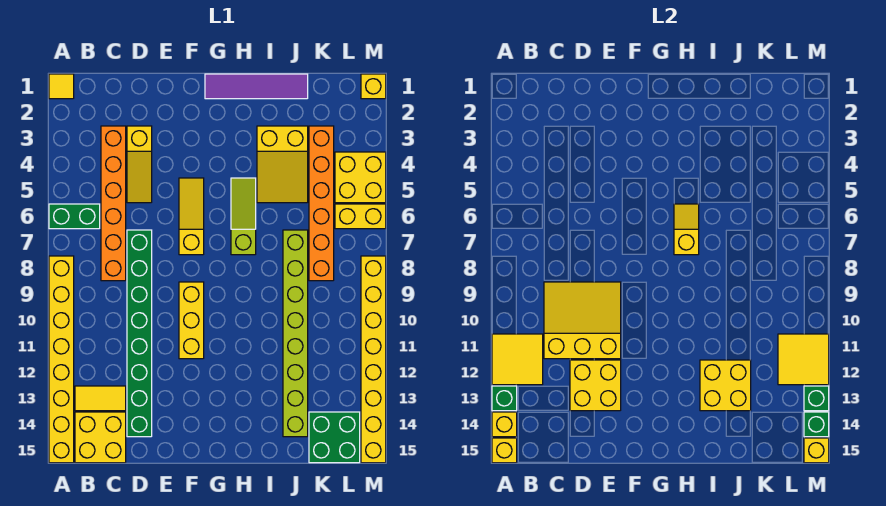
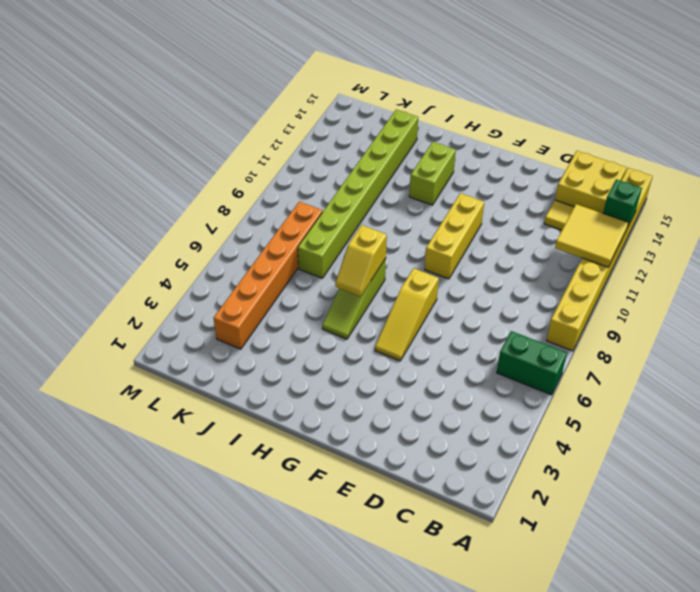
lime 1x2 brick [409,142,456,205] -> none
none -> yellow 1x1 tile [49,74,74,99]
none -> orange 1x6 brick [101,126,126,281]
none -> yellow 1x3 slope [127,126,152,203]
none -> green 1x8 brick [127,230,152,437]

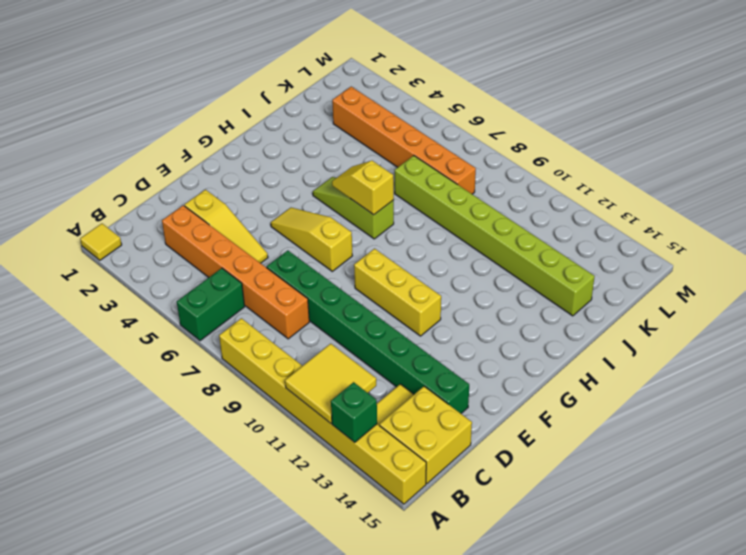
none -> purple 1x4 tile [205,74,308,99]
none -> yellow 2x3 slope [257,126,308,203]
none -> green 2x2 brick [309,412,360,463]
none -> yellow 2x2 brick [335,152,386,203]

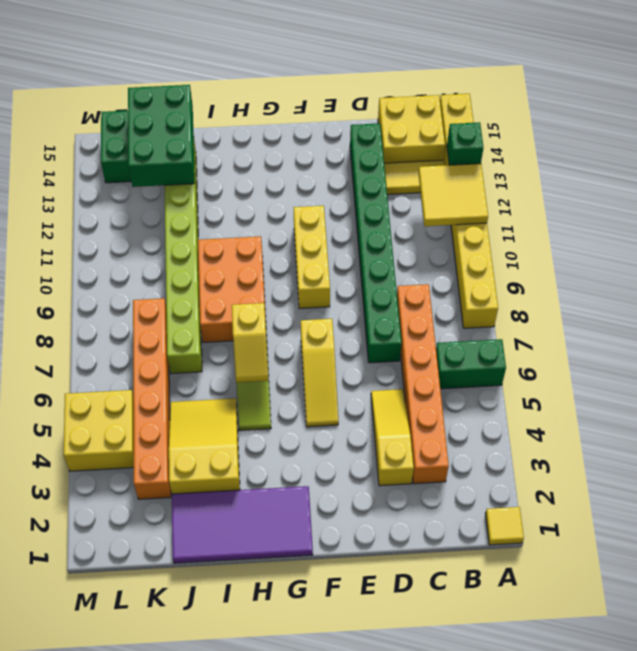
purple 2x4 tile [172,486,313,563] -> purple 1x4 tile [205,74,308,99]
orange 2x3 brick [198,236,266,342] -> none
green 2x3 brick [128,85,195,187] -> yellow 2x2 brick [700,360,751,411]
none -> yellow 1x2 brick [335,204,386,229]
none -> yellow 1x1 brick [361,74,386,99]
none -> yellow 1x8 brick [361,256,386,463]
none -> yellow 1x1 brick [492,412,517,437]

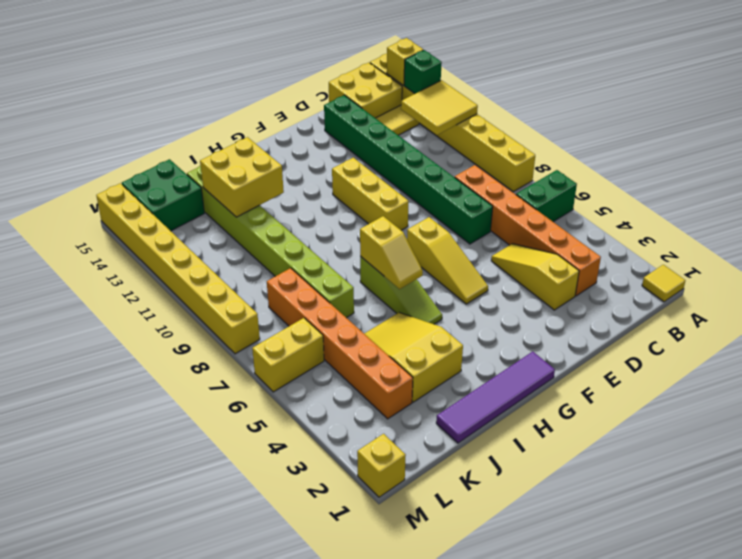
none -> yellow 2x2 brick [335,152,386,203]
none -> yellow 1x1 brick [492,438,517,463]
none -> yellow 3x3 slope [544,282,621,359]
none -> yellow 2x2 brick [570,360,621,411]

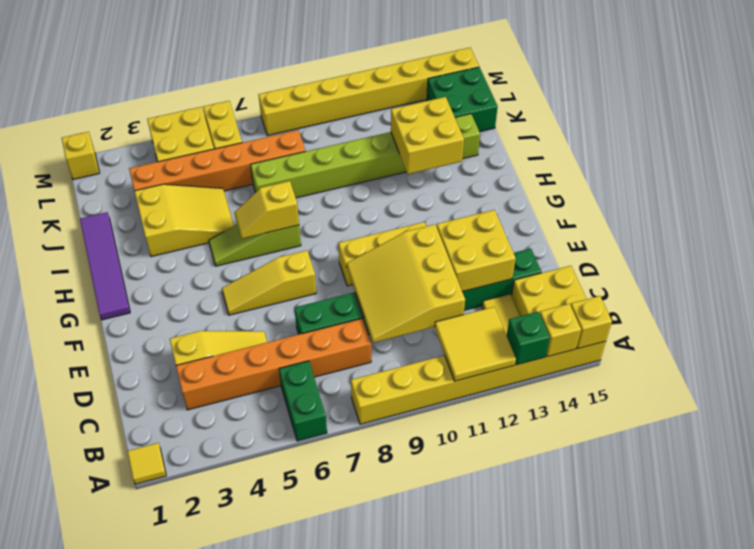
none -> yellow 2x2 tile [778,334,829,385]
none -> green 1x1 brick [804,386,829,411]
none -> green 1x1 brick [804,412,829,437]
none -> yellow 1x1 brick [804,438,829,463]

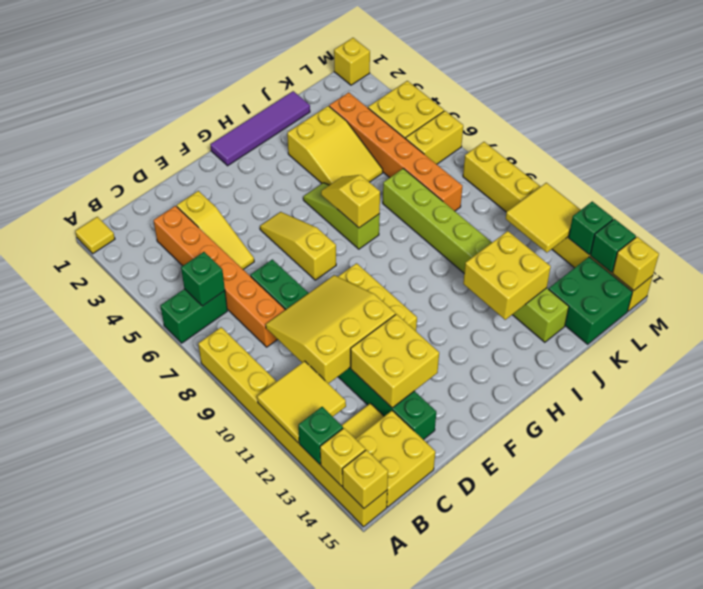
green 1x1 brick [181,252,225,306] -> none

